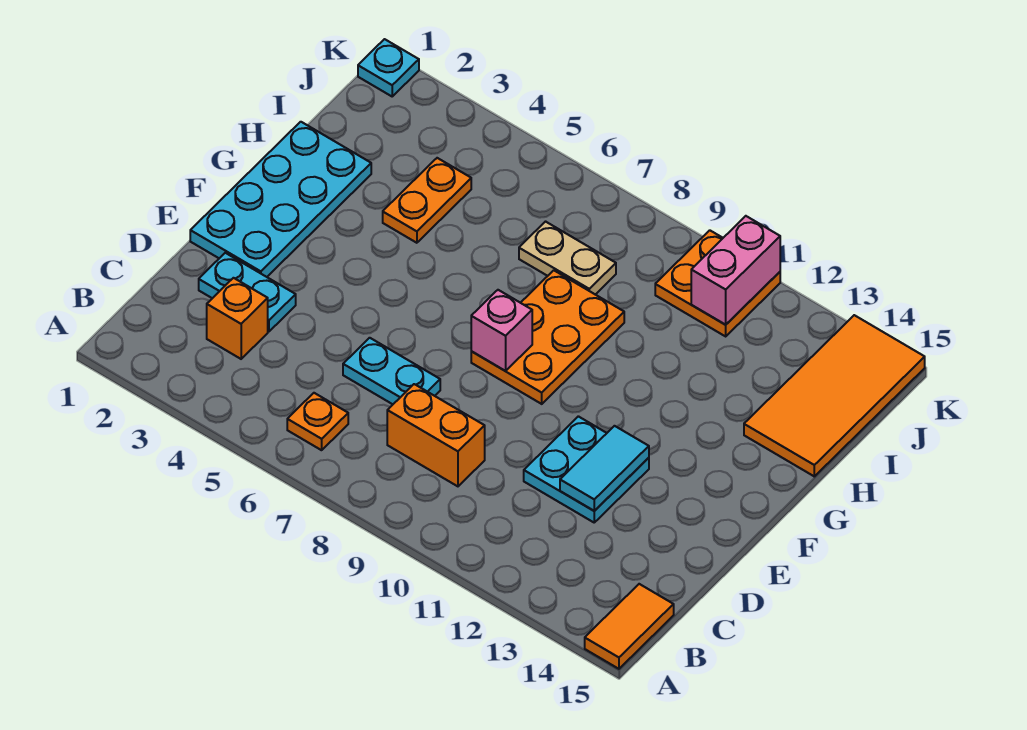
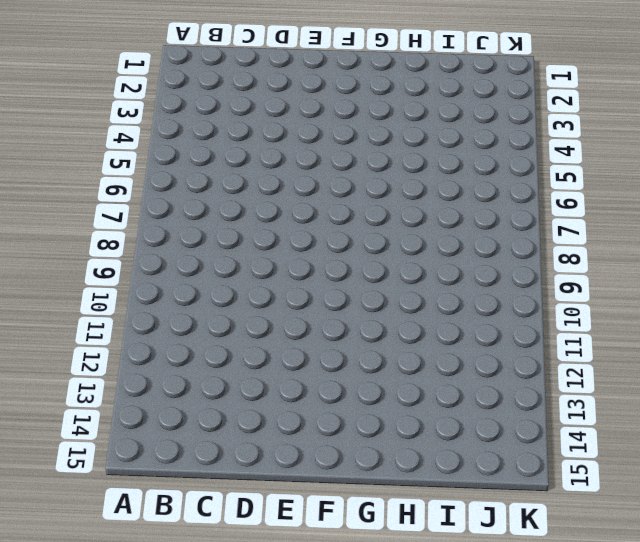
none -> orange 1x2 tile [585,584,674,669]
none -> orange 1x1 plate [287,393,348,450]
none -> orange 1x1 brick [207,278,268,359]

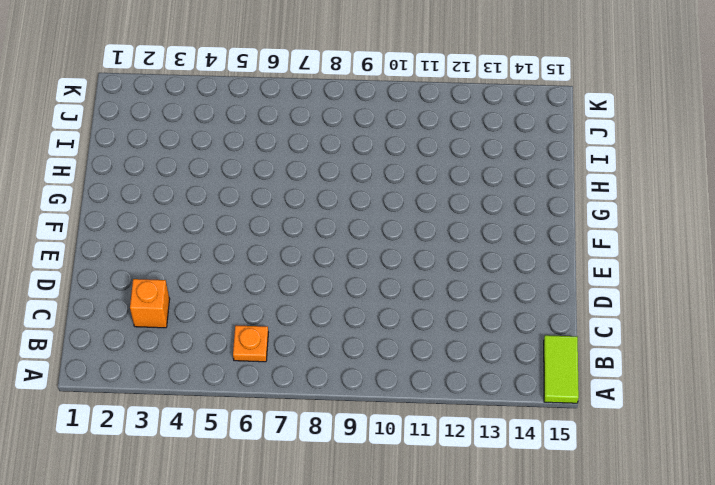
lime 1x2 tile [544,335,579,403] -> orange 1x2 tile [585,584,674,669]
none -> orange 1x2 brick [387,384,485,486]
none -> cyan 1x2 plate [199,253,296,331]
none -> cyan 1x2 plate [343,338,440,404]

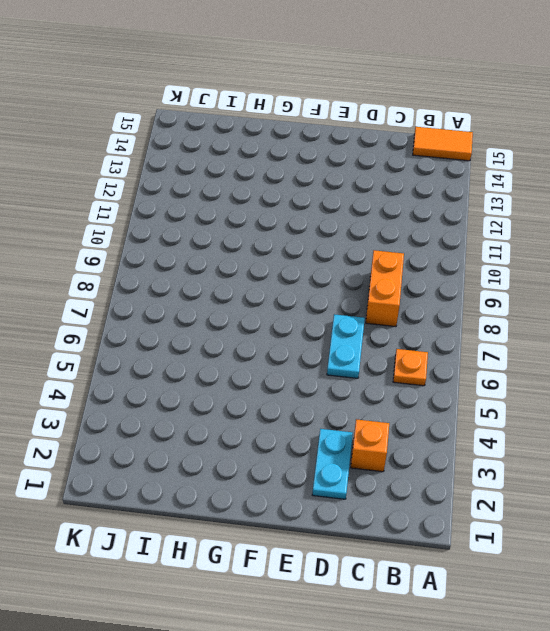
none -> cyan 2x2 plate [524,416,649,522]
none -> cyan 2x4 plate [190,122,371,277]
none -> orange 2x3 plate [471,270,624,404]

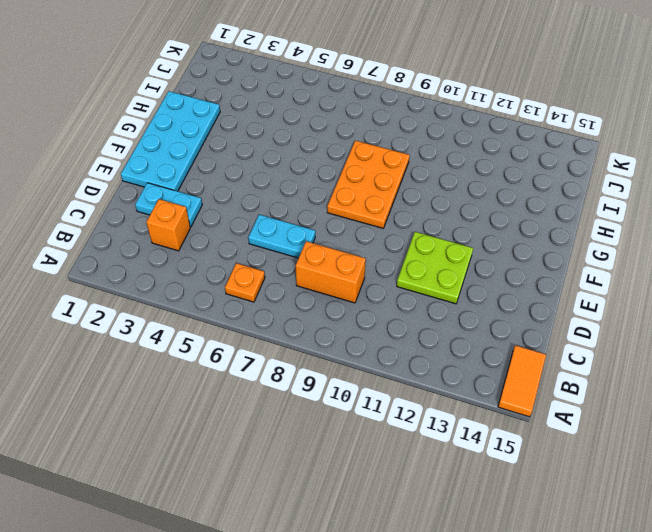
lime 2x2 plate [397,232,473,304] -> cyan 2x2 plate [524,416,649,522]
none -> orange 1x2 plate [383,158,471,243]
none -> orange 2x4 tile [744,315,925,476]
none -> tan 1x2 plate [519,222,616,295]

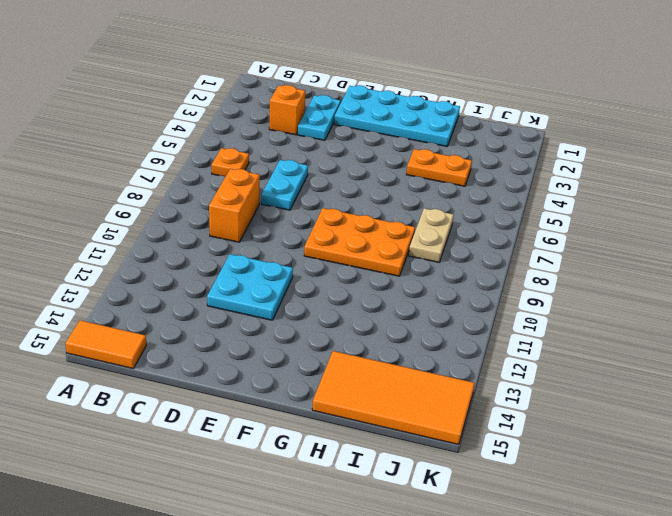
none -> orange 2x2 plate [655,230,780,336]
none -> cyan 1x1 plate [358,39,419,96]
none -> cyan 1x2 tile [560,426,649,511]

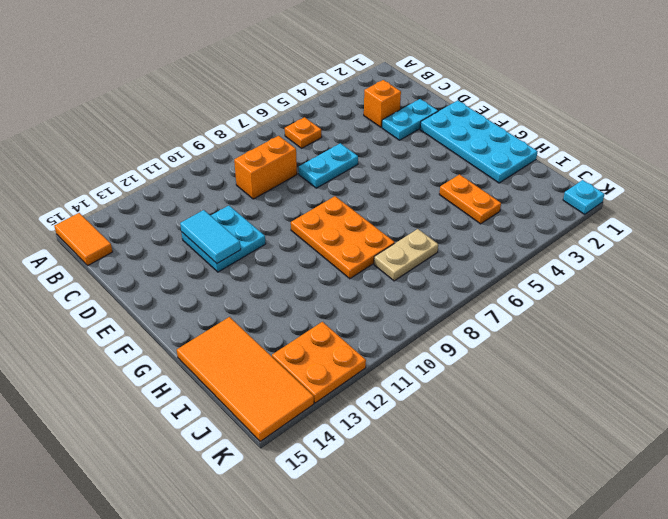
orange 2x2 plate [272,322,366,403] -> orange 2x2 plate moved to [655,230,780,336]
none -> pink 1x1 brick [471,290,532,371]
none -> pink 1x2 brick [691,216,780,325]

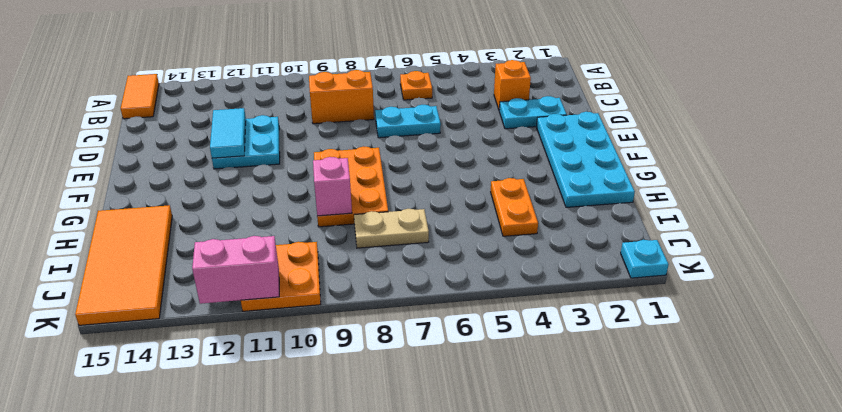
pink 1x1 brick [313,157,352,216] -> pink 1x1 brick moved to [471,290,532,371]
pink 1x2 brick [192,236,279,304] -> pink 1x2 brick turned to [691,216,780,325]

